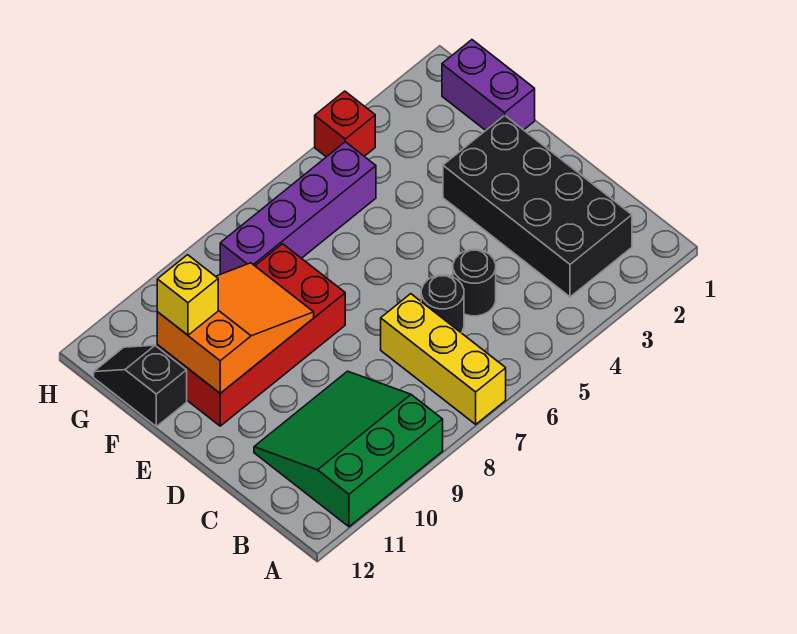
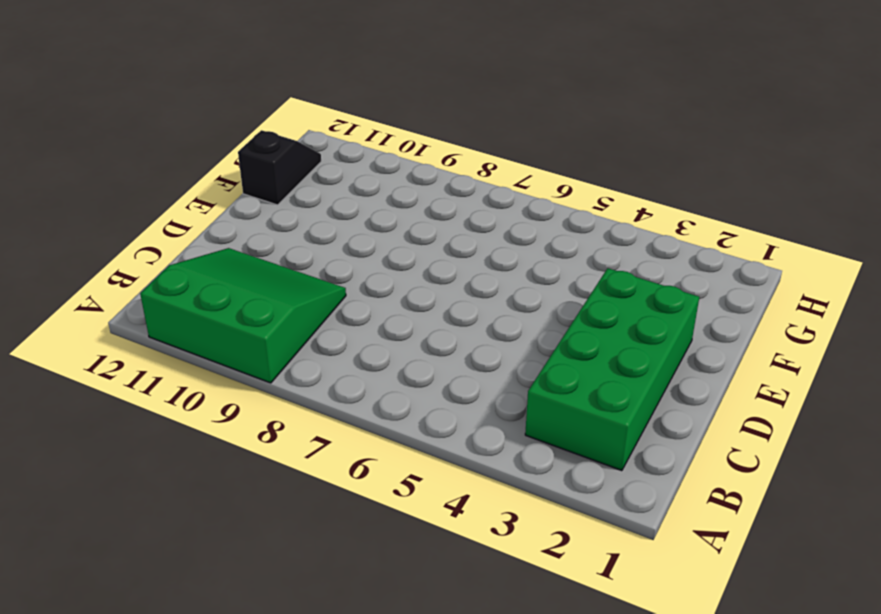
green 2x4 brick [525,268,699,471] -> black 2x4 brick [443,115,632,297]
none -> yellow 1x3 brick [381,294,506,424]
none -> black 1x1 round brick [453,250,496,316]
none -> black 1x1 round brick [421,275,464,333]

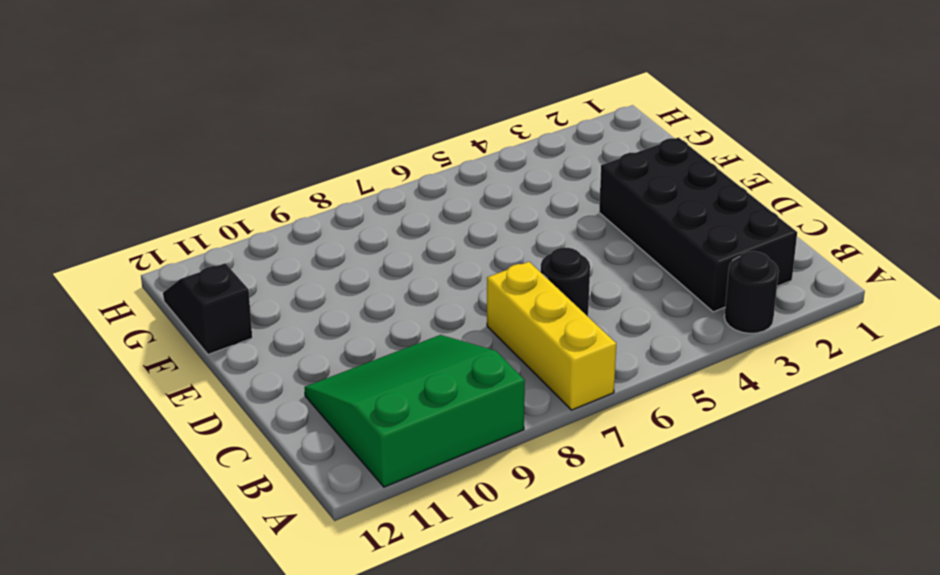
black 1x1 round brick [724,251,779,333] -> black 1x1 round brick moved to [453,250,496,316]
none -> red 2x4 brick [157,244,345,426]
none -> purple 1x2 brick [442,40,535,130]
none -> purple 1x4 brick [220,142,376,274]

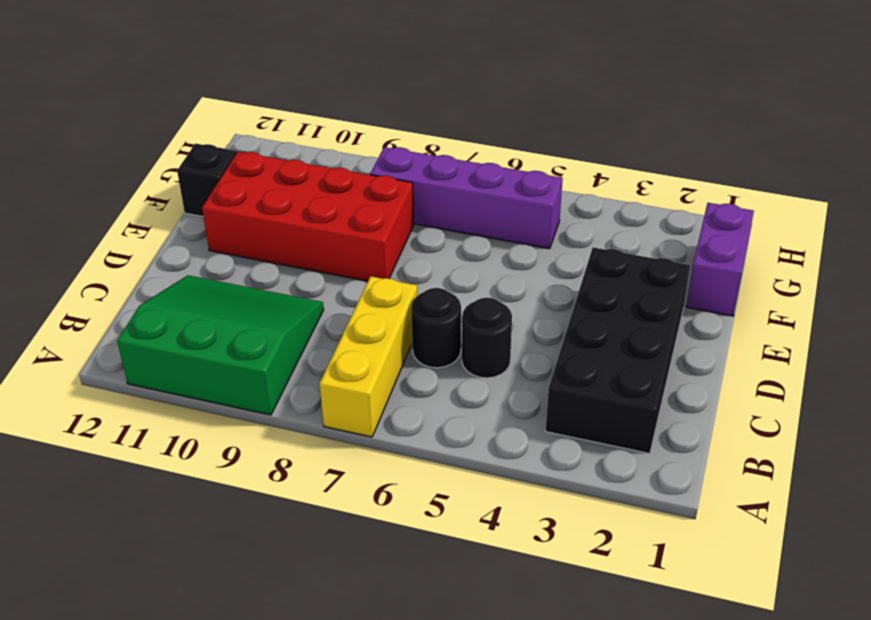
none -> red 1x1 brick [315,91,375,157]
none -> orange 2x3 slope [157,263,314,393]
none -> yellow 1x1 brick [157,255,218,335]

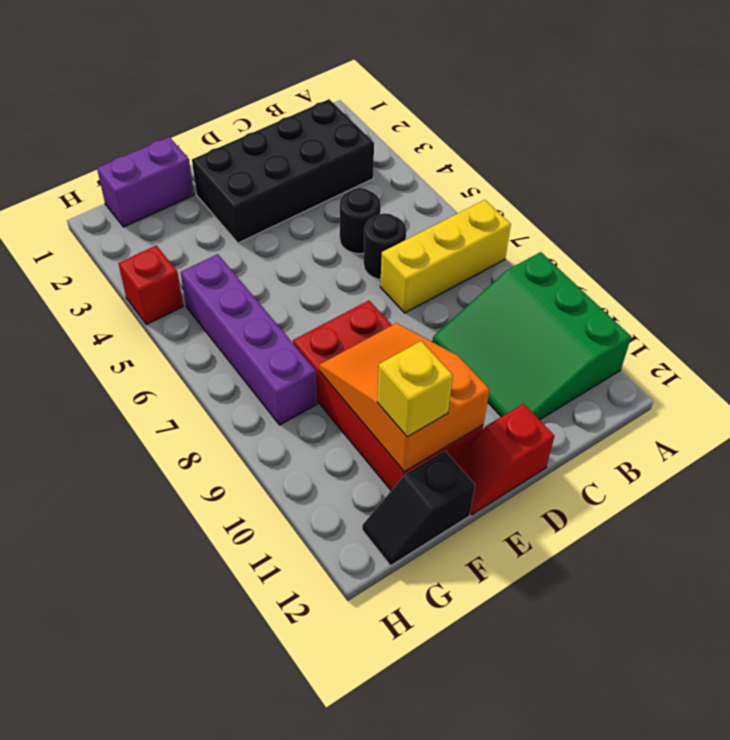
red 1x2 slope [456,404,554,514] -> none

